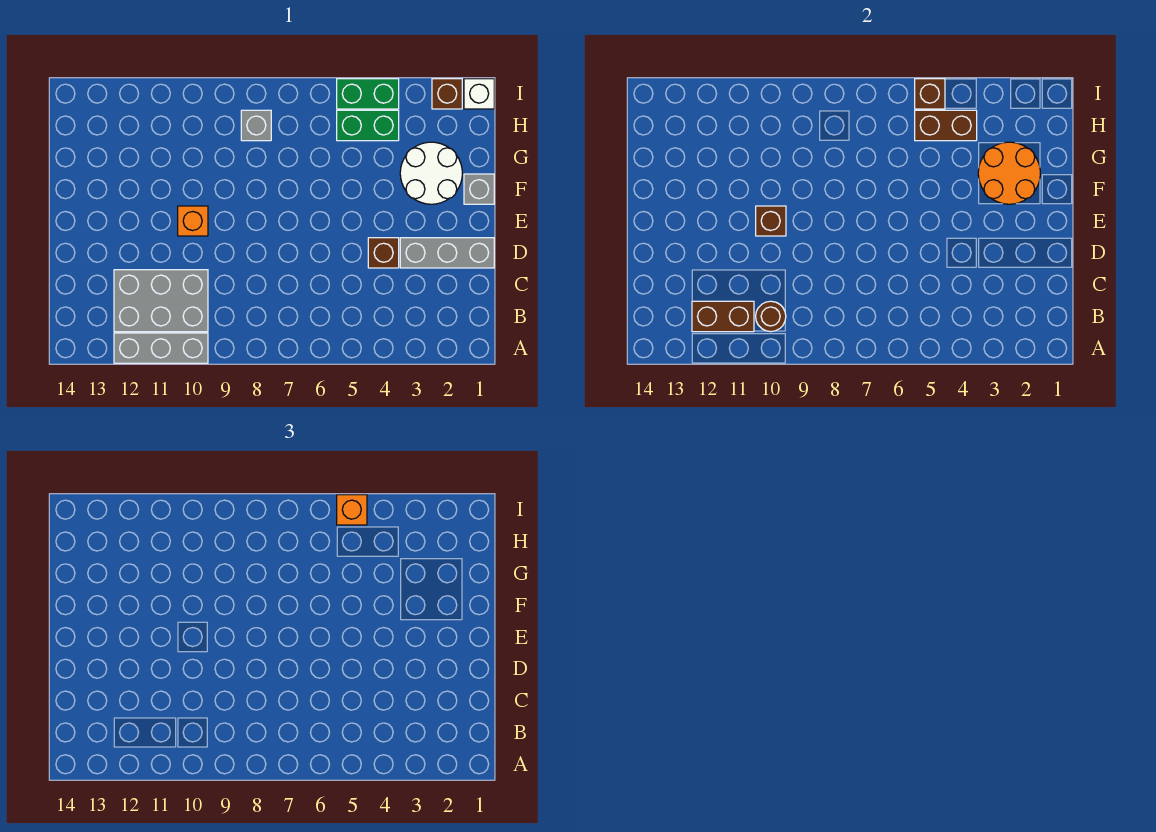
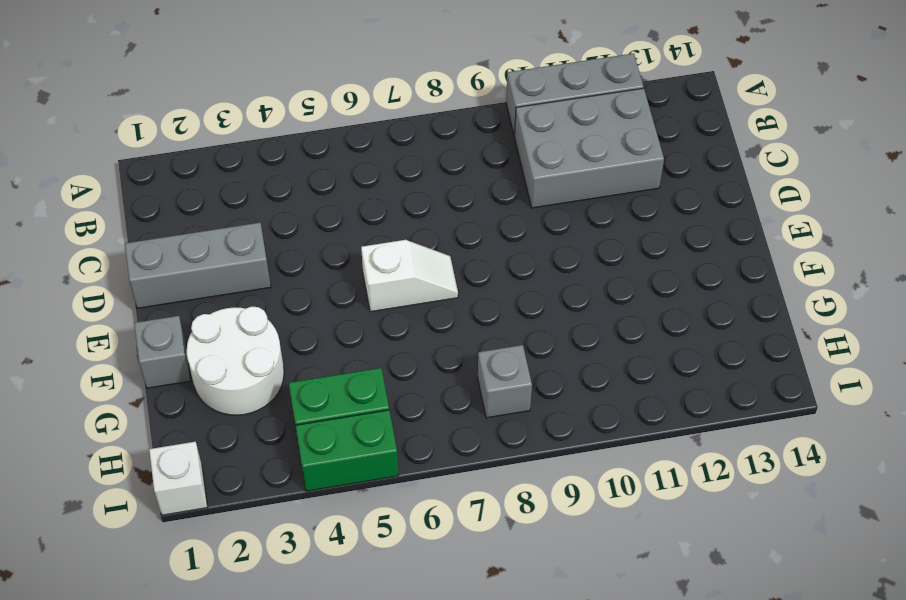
white 1x2 slope [361,240,458,312] -> none
none -> brown 1x1 brick [368,238,399,268]
none -> orange 1x1 brick [178,206,208,236]
none -> brown 1x1 brick [432,79,462,109]

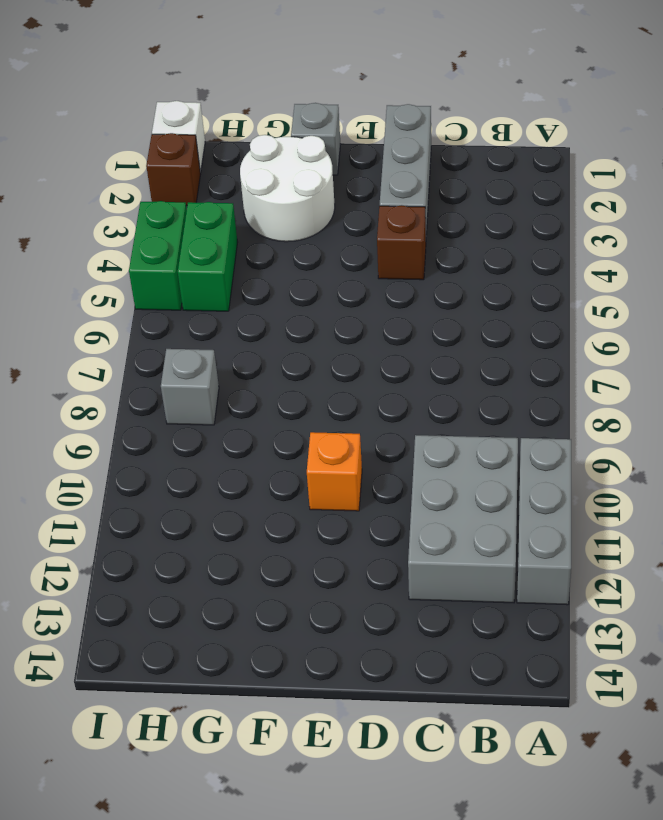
none -> brown 1x1 round brick [756,301,786,332]
none -> brown 1x2 brick [692,301,754,332]
none -> brown 1x1 brick [756,206,786,236]

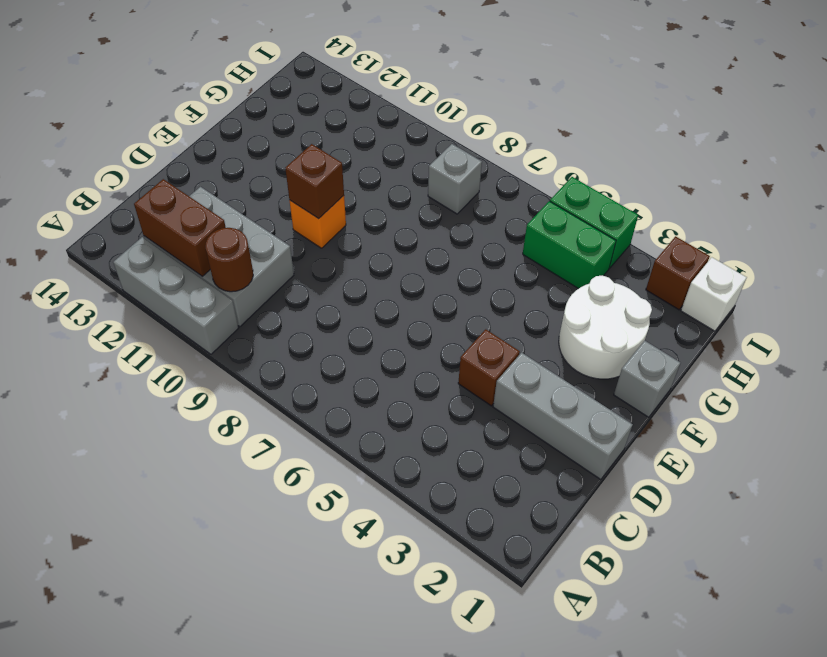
none -> orange 2x2 round brick [978,142,1040,204]
none -> brown 1x2 brick [915,110,977,141]
none -> brown 1x1 brick [915,79,945,109]

